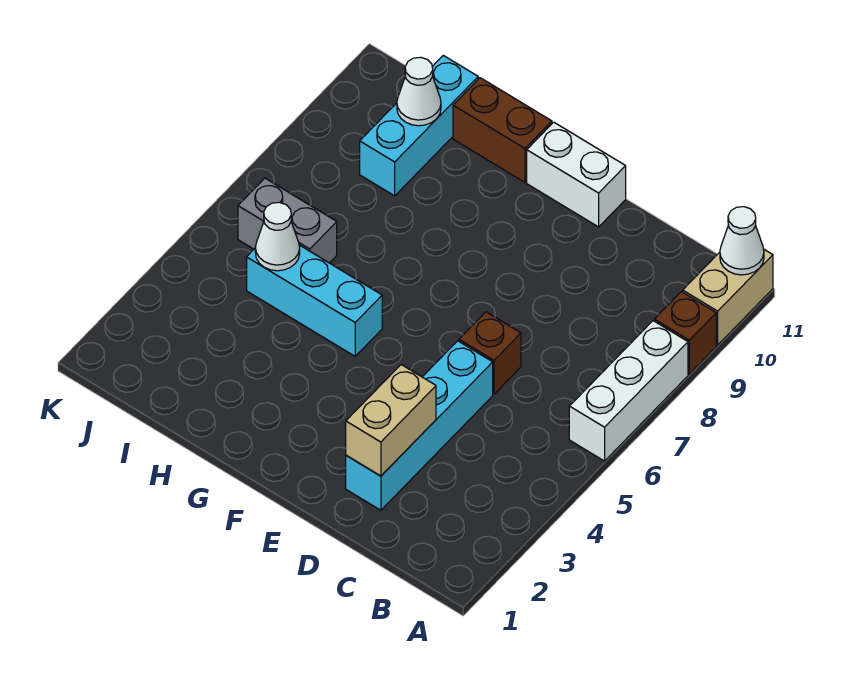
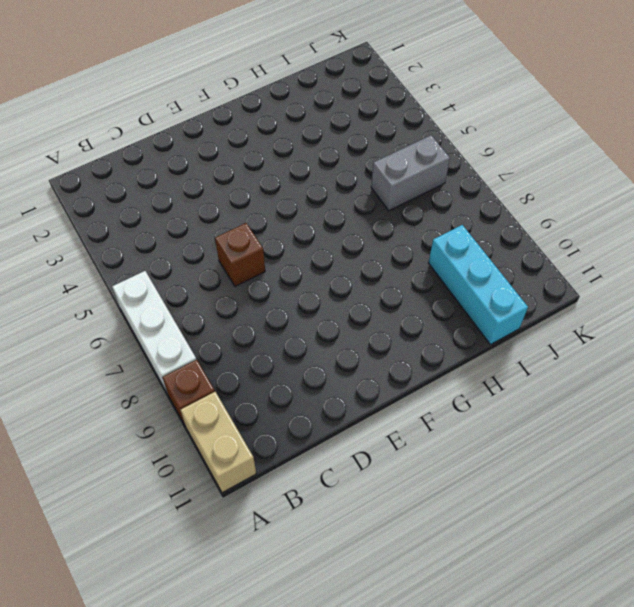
none -> cyan 1x4 brick [346,341,493,510]
none -> white 1x2 brick [527,122,626,227]
none -> cyan 1x3 brick [247,245,382,356]

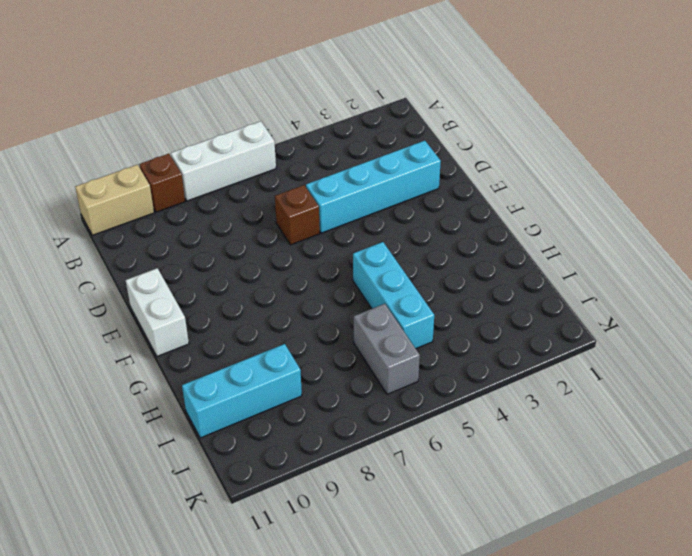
none -> brown 1x2 brick [453,78,552,182]
none -> white 1x1 cone [720,207,764,275]
none -> tan 1x2 brick [346,365,436,476]

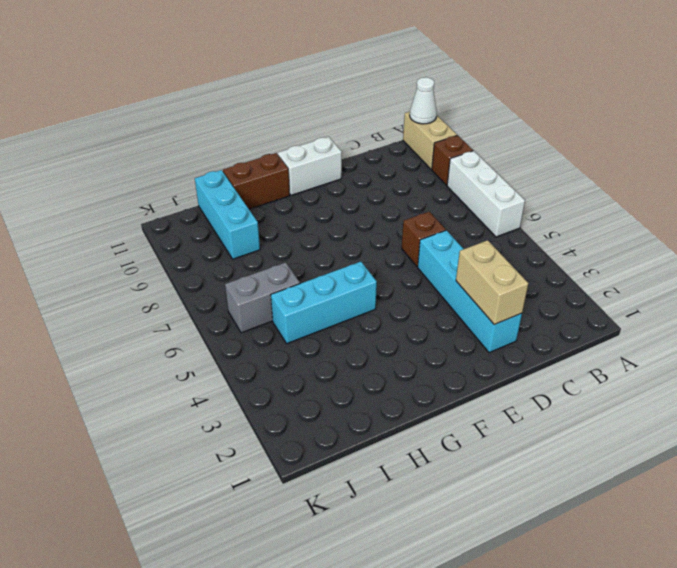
none -> white 1x1 cone [255,202,300,271]
none -> white 1x1 cone [397,57,441,126]

